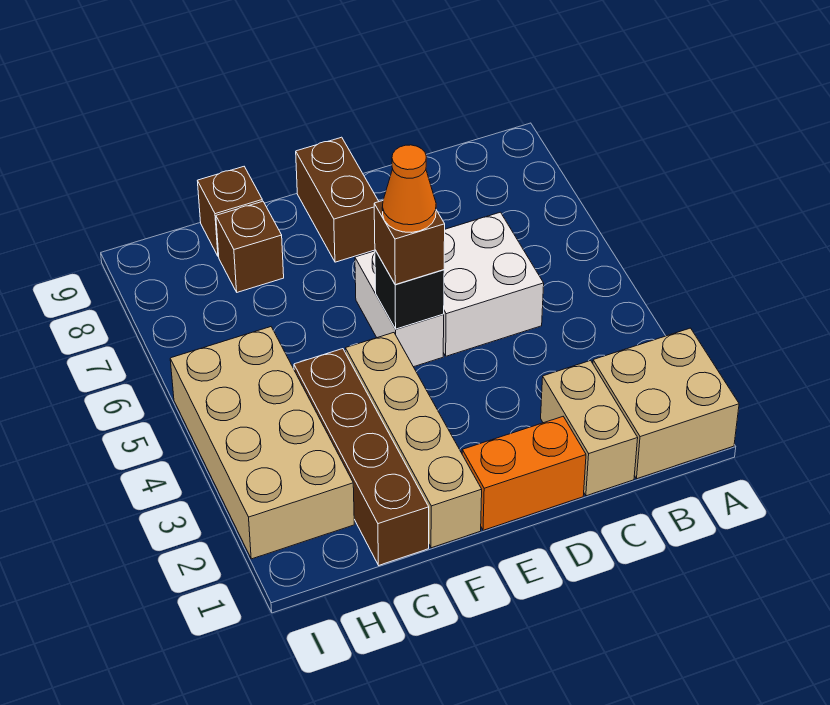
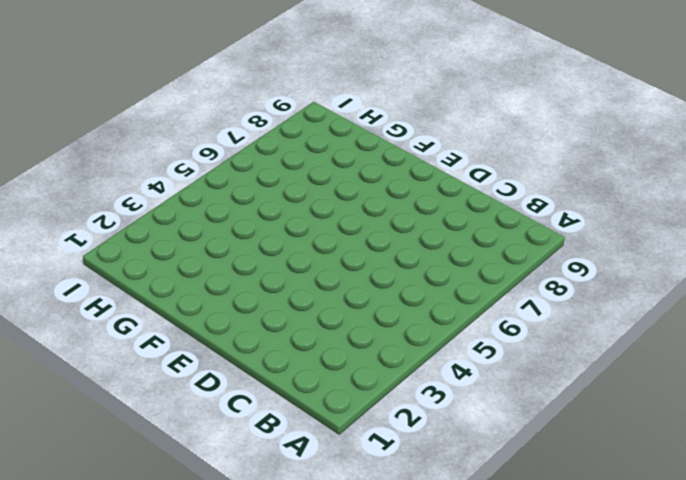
none -> tan 2x2 brick [593,328,739,479]
none -> tan 1x2 brick [541,361,638,496]
none -> white 2x2 brick [443,212,544,356]

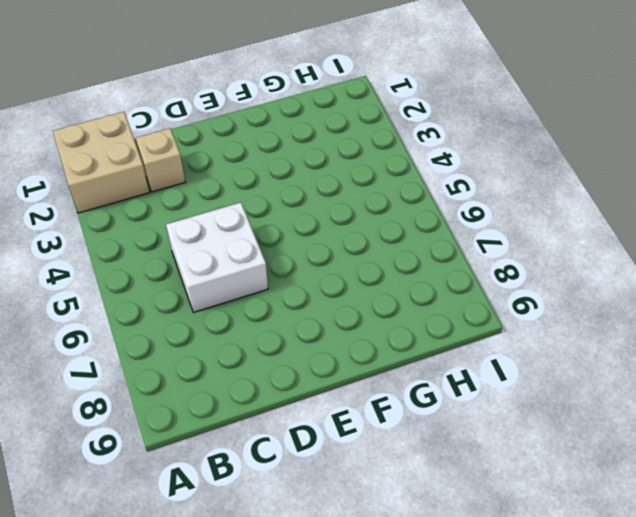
tan 1x1 brick [136,128,185,192] -> tan 1x2 brick [541,361,638,496]
none -> orange 1x2 brick [462,417,586,530]
none -> white 1x2 brick [355,251,444,367]
none -> brown 1x2 brick [296,137,379,262]

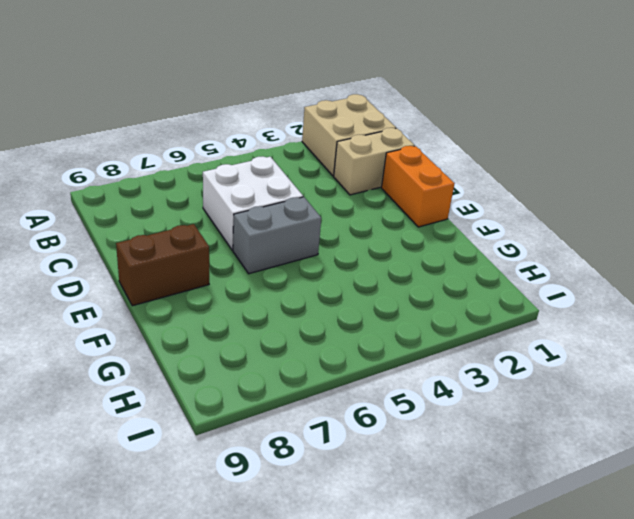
grey 1x2 brick [233,197,321,274] -> white 1x2 brick [355,251,444,367]
none -> tan 1x4 brick [346,333,482,548]
none -> brown 1x4 brick [294,349,429,565]
none -> brown 1x1 brick [216,201,284,292]

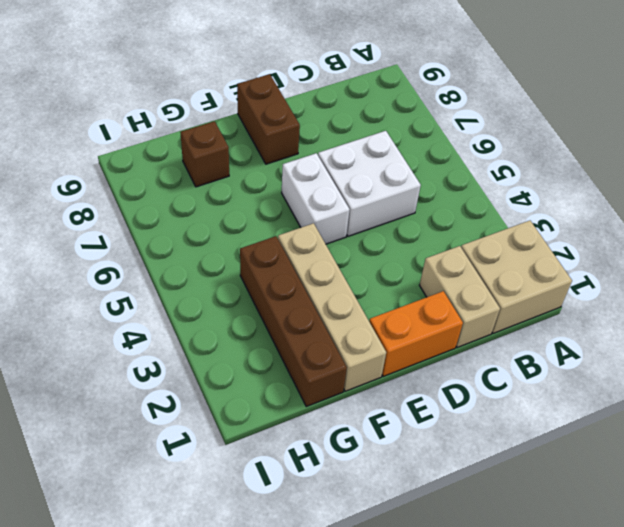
none -> brown 1x1 brick [198,167,262,257]
none -> tan 2x4 brick [170,327,354,559]
none -> black 1x1 brick [375,250,444,329]

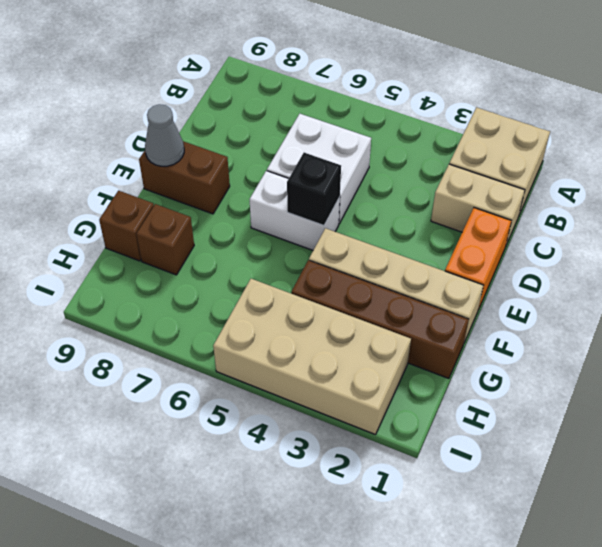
grey 1x1 cone [145,104,184,166] -> none
none -> brown 1x1 brick [374,201,445,285]
none -> orange 1x1 cone [382,145,436,232]

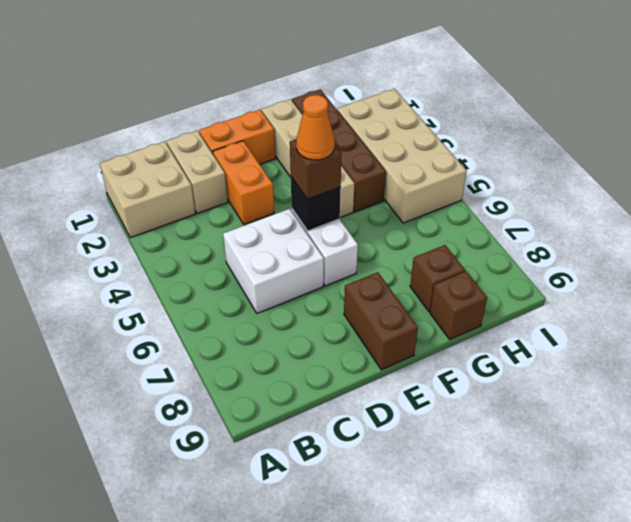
orange 1x2 brick [213,141,274,225] -> none

